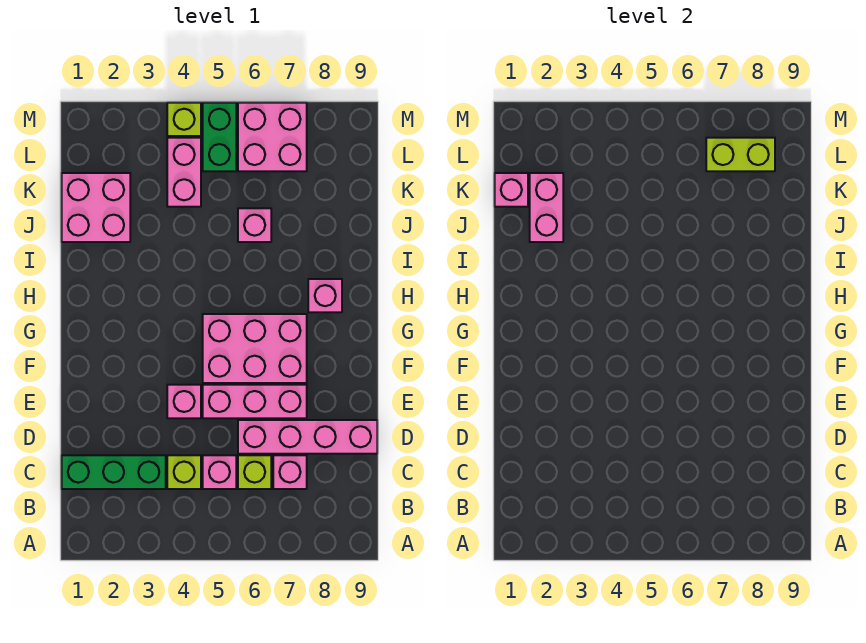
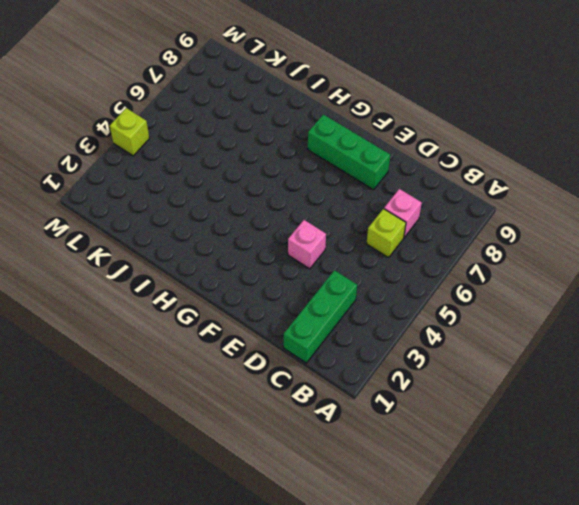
green 1x3 brick [308,114,390,190] -> none
none -> lime 1x1 brick [167,455,201,489]
none -> pink 1x1 brick [203,455,236,489]
none -> pink 1x4 brick [238,420,377,454]

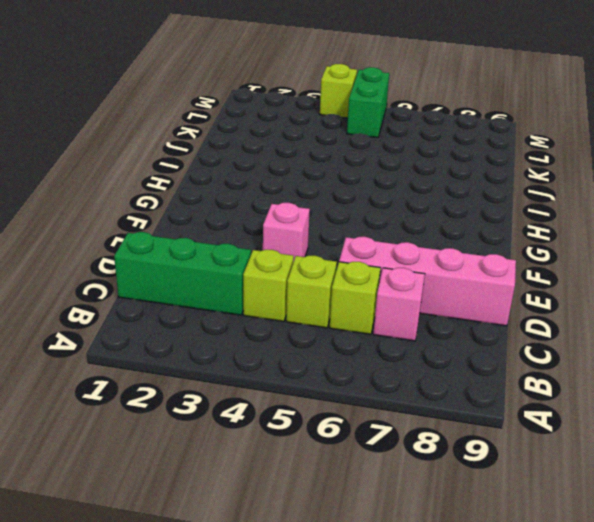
lime 1x1 brick [286,256,337,328] -> pink 1x1 brick [203,455,236,489]
none -> pink 1x3 brick [203,385,307,418]
none -> pink 2x3 brick [203,314,307,383]
none -> pink 1x1 brick [308,279,342,312]

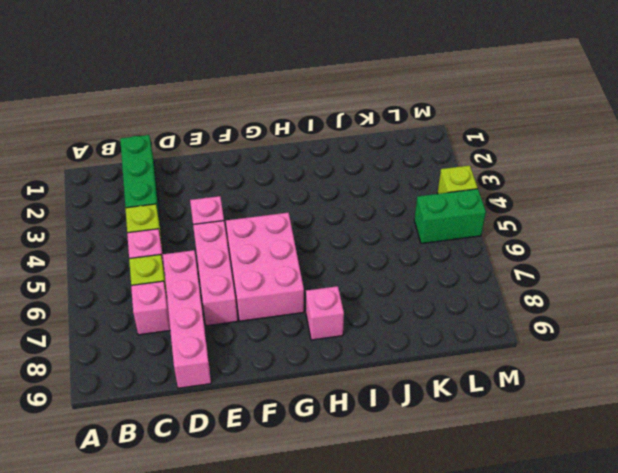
none -> pink 2x2 brick [62,173,130,242]
none -> pink 1x1 brick [238,208,271,242]
none -> pink 1x2 brick [167,138,201,207]

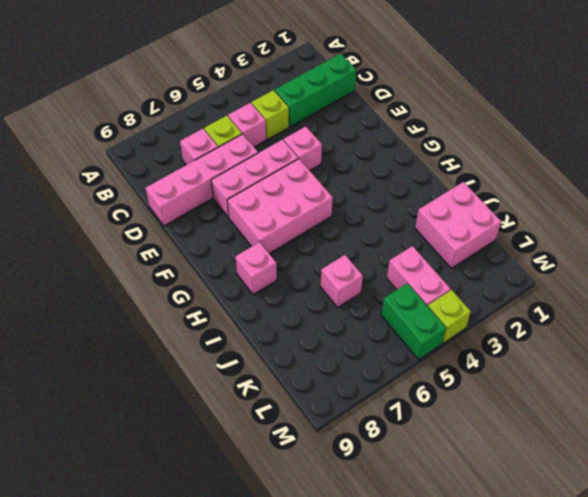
none -> pink 2x2 brick [238,103,307,171]
none -> pink 1x2 brick [530,173,563,242]
none -> pink 1x1 brick [495,173,528,207]

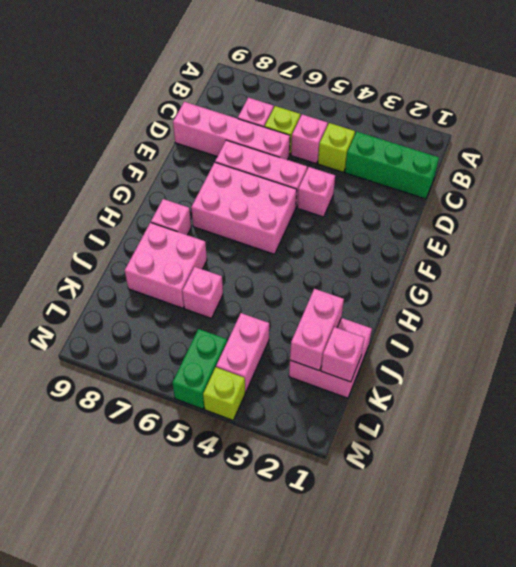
pink 2x2 brick [125,222,207,308] -> pink 2x2 brick moved to [238,103,307,171]
none -> lime 1x2 brick [706,138,775,171]

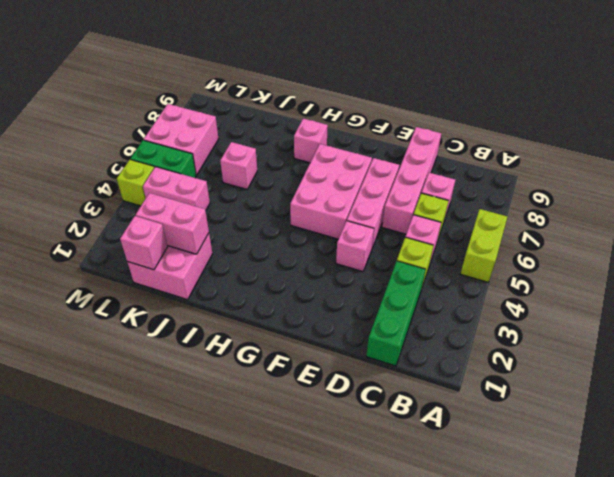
lime 1x2 brick [460,209,508,282] -> lime 1x2 brick moved to [706,138,775,171]

